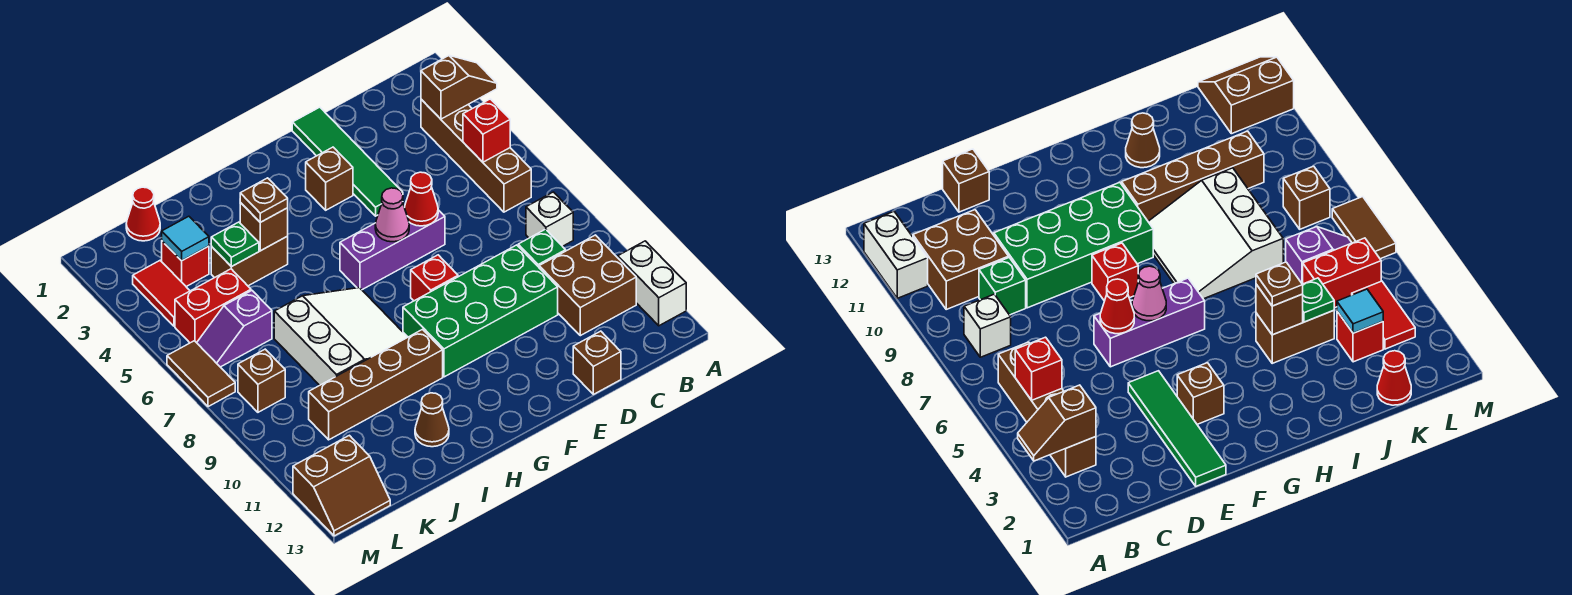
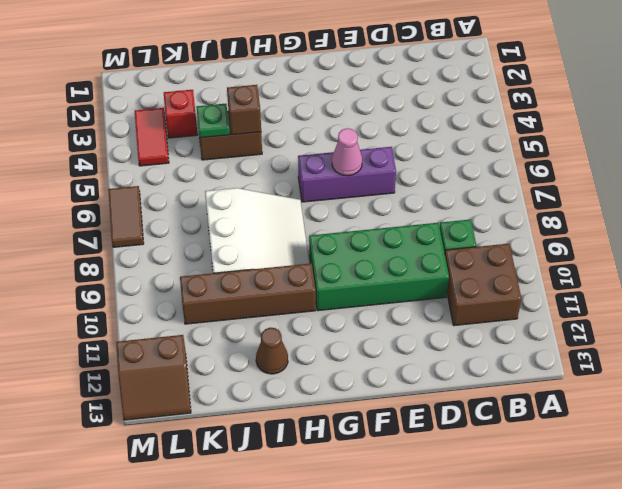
none -> white 1x2 brick [618,241,686,326]
none -> brown 1x4 brick [421,99,531,212]
none -> white 1x1 brick [526,192,573,246]
none -> brown 1x1 brick [573,331,621,394]

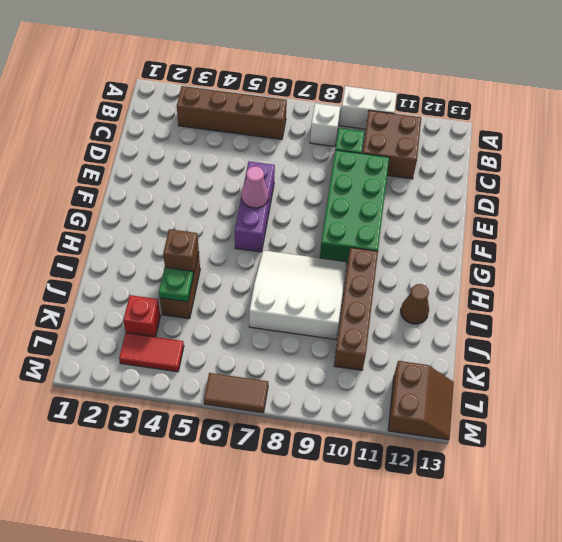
white 1x2 brick [340,86,397,129] -> white 1x2 brick moved to [618,241,686,326]
none -> brown 1x1 brick [573,331,621,394]
none -> green 1x4 tile [292,107,403,216]
none -> brown 1x1 brick [306,147,353,210]
none -> red 1x1 brick [411,255,458,301]

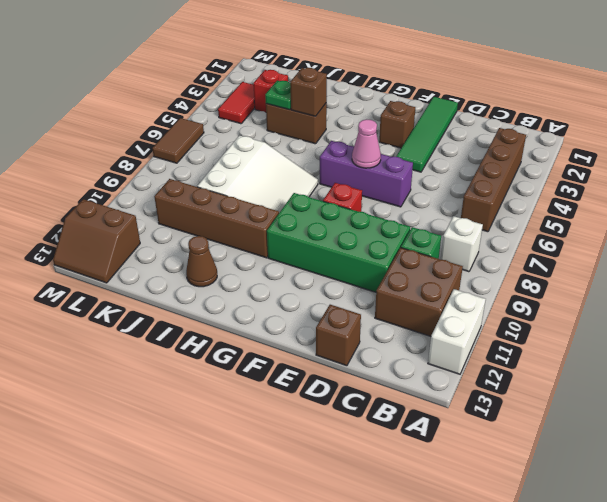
none -> red 1x1 cone [126,187,160,241]
none -> red 1x2 brick [175,269,251,343]
none -> purple 1x2 slope [197,291,272,367]
none -> brown 1x1 brick [238,349,285,412]

